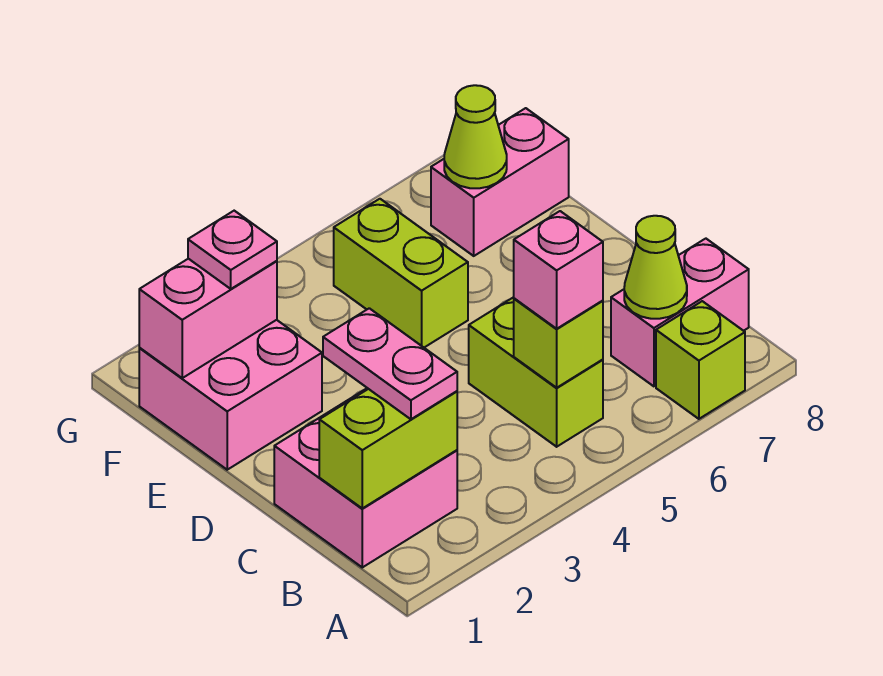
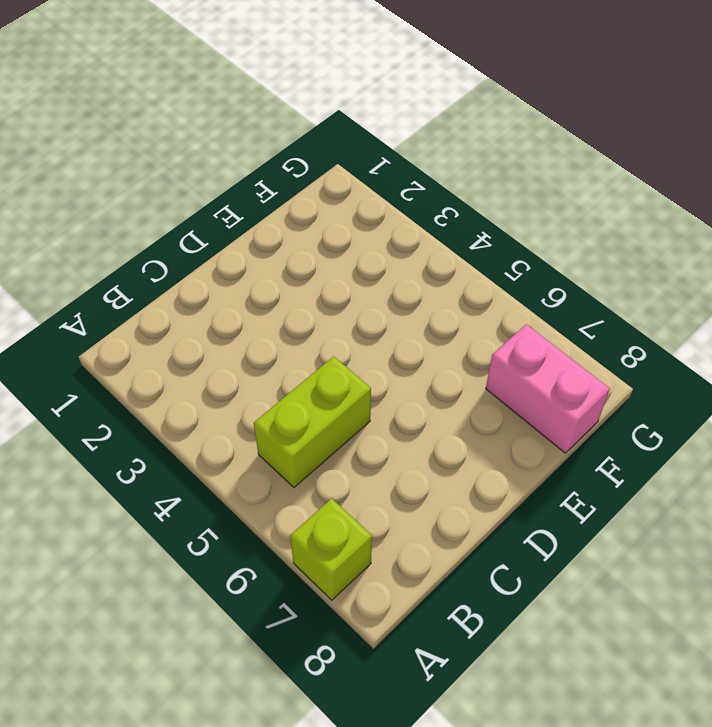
none -> pink 2x2 brick [274,388,457,567]
none -> pink 1x2 brick [611,239,749,386]
none -> pink 2x2 brick [139,320,322,470]

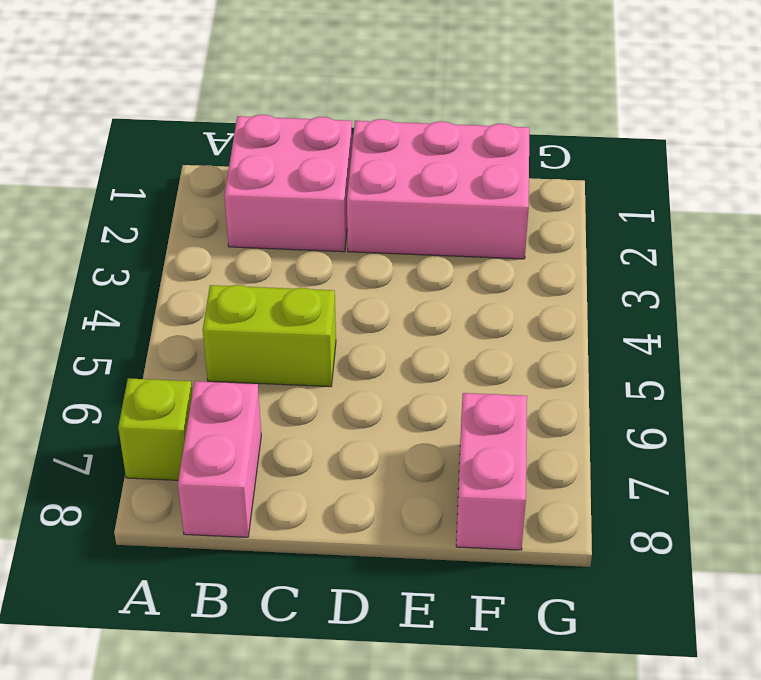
pink 2x3 brick [347,119,529,259] -> pink 2x2 brick [139,320,322,470]
none -> lime 1x2 brick [334,199,468,347]
none -> lime 1x2 brick [319,389,457,508]
none -> lime 1x1 brick [514,298,603,388]

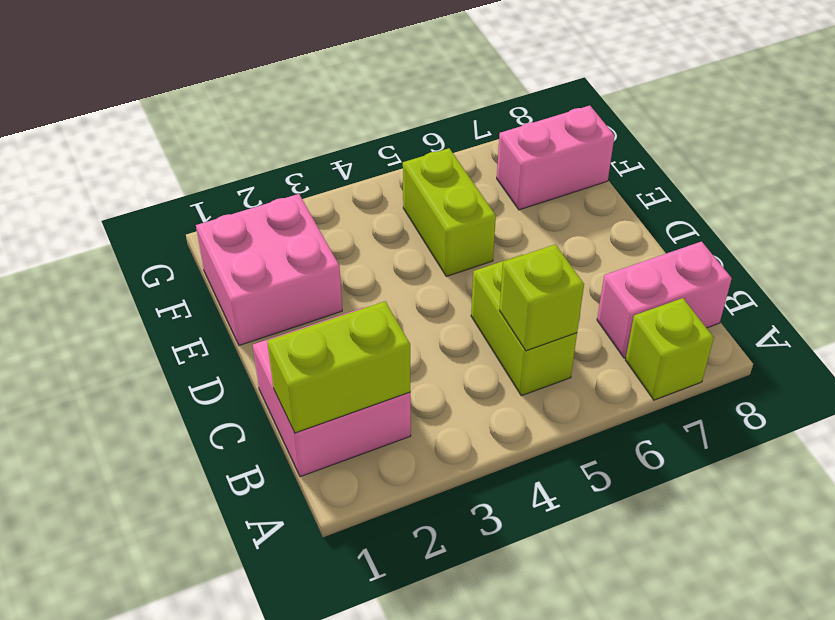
none -> lime 1x1 cone [624,216,687,319]
none -> pink 1x2 brick [139,259,277,378]
none -> lime 1x1 cone [444,85,507,188]

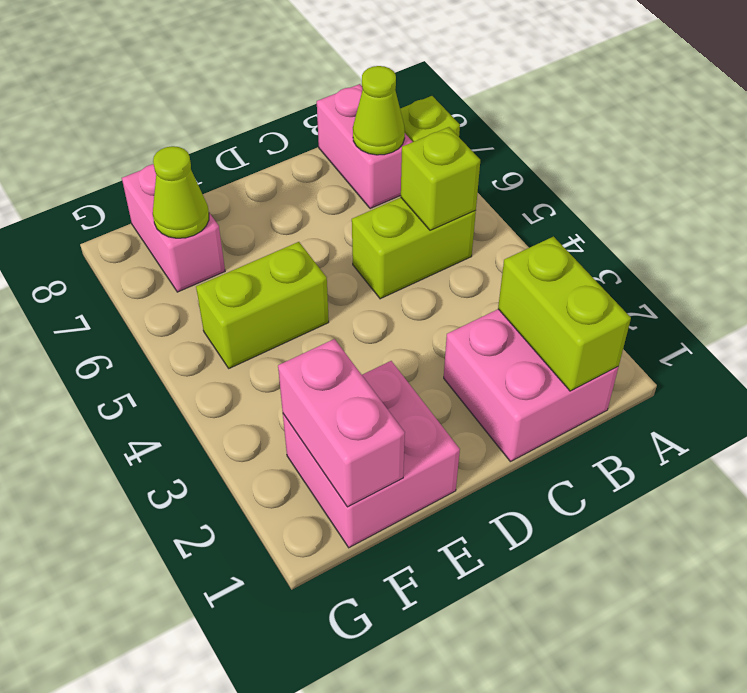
none -> pink 1x2 plate [323,308,457,419]
none -> pink 1x1 brick [514,211,603,329]
none -> pink 1x1 plate [188,211,277,289]

